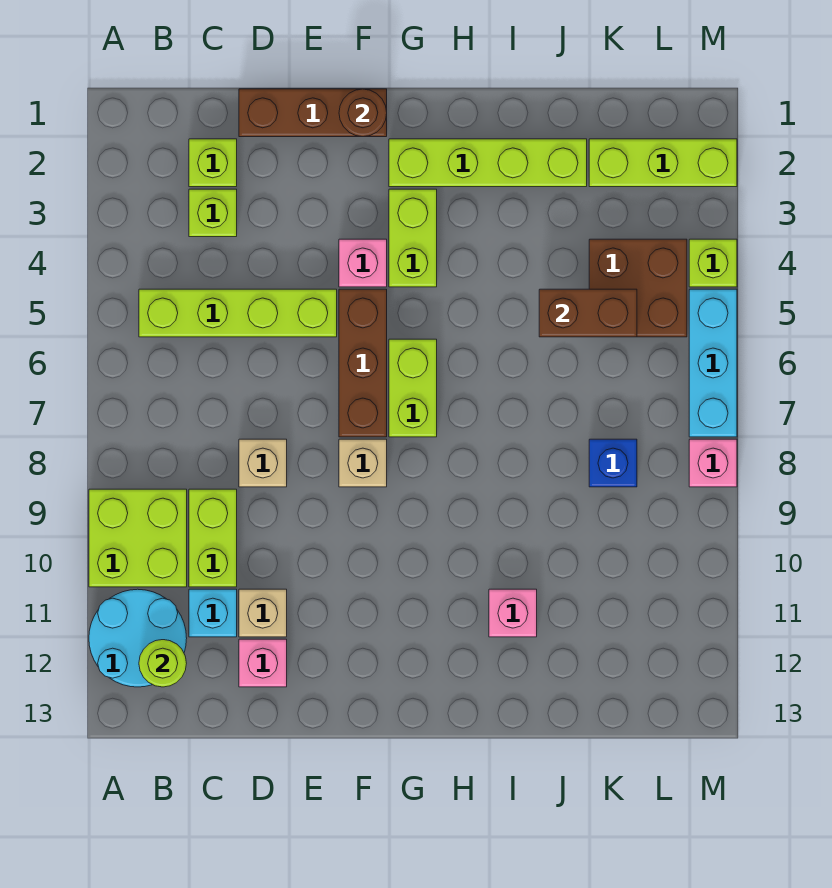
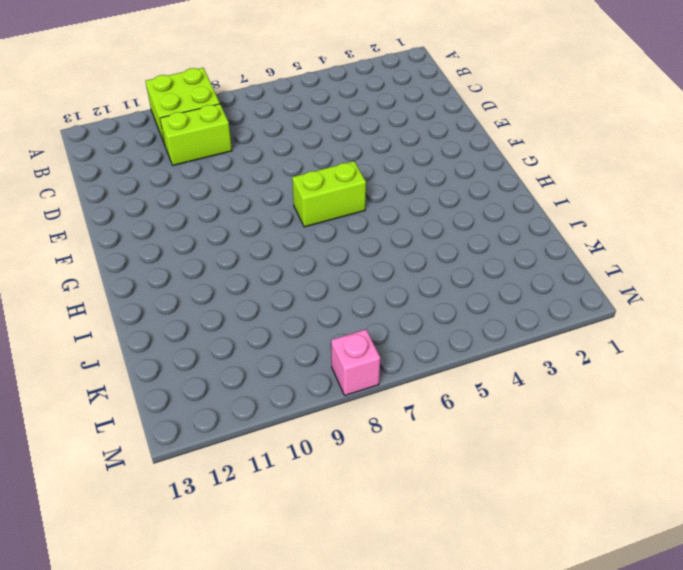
none -> cyan 2x2 round brick [89,589,187,687]
none -> lime 1x4 brick [139,289,337,337]
none -> lime 1x1 brick [189,139,237,187]

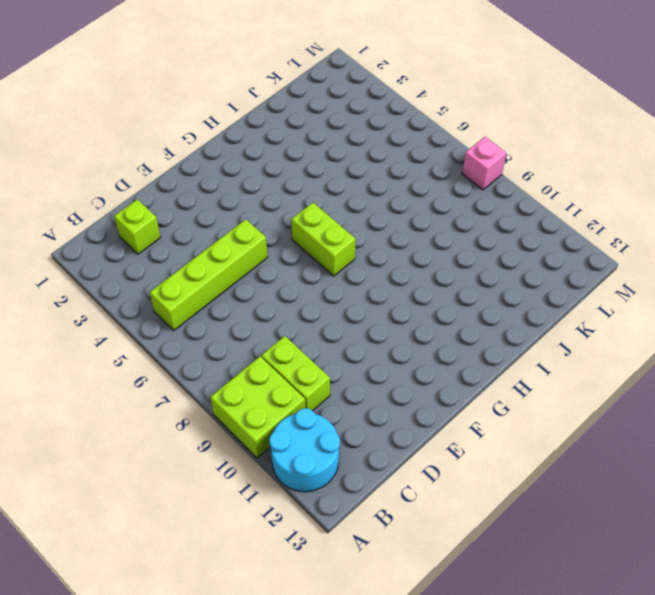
none -> lime 1x1 brick [189,189,237,237]
none -> cyan 1x1 brick [189,589,237,637]
none -> brown 1x3 brick [239,89,387,137]

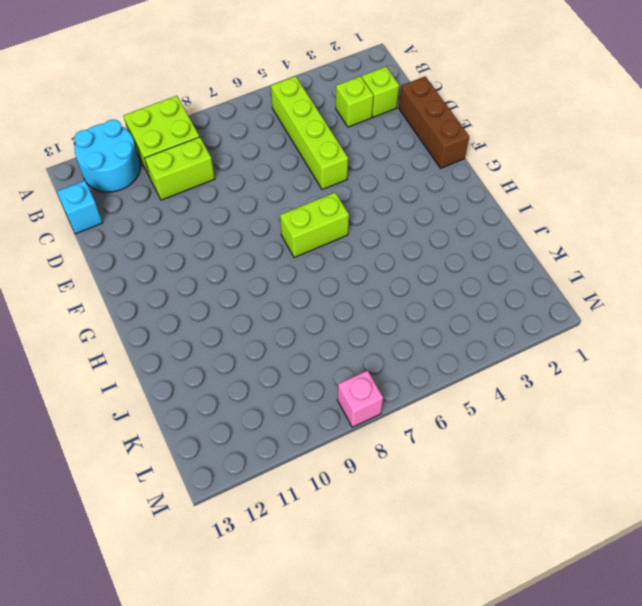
cyan 1x1 brick [57,181,103,234] -> cyan 1x1 brick moved to [189,589,237,637]
none -> tan 1x1 brick [239,439,287,487]
none -> tan 1x1 brick [239,589,287,637]
none -> pink 1x1 brick [239,639,287,687]

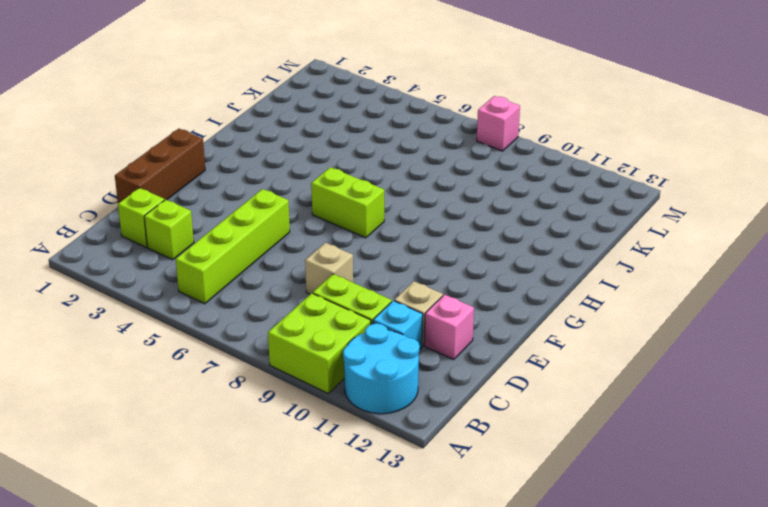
none -> pink 1x1 brick [339,239,387,287]
none -> brown 1x3 brick [339,289,387,437]
none -> tan 1x1 brick [339,439,387,487]

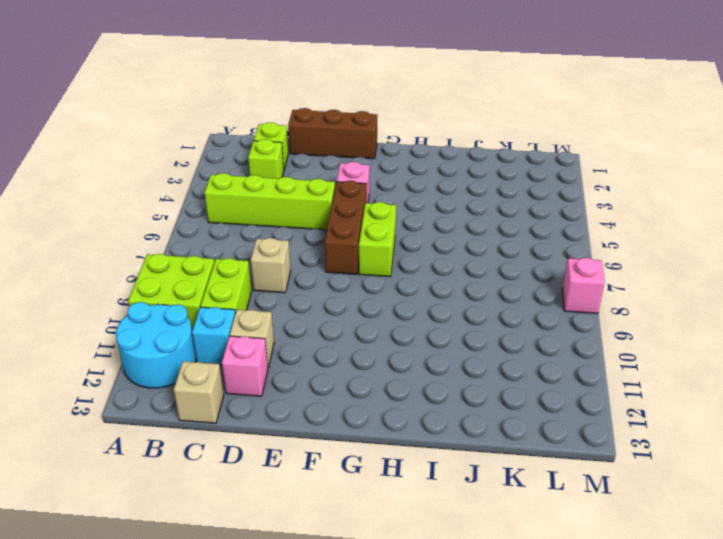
tan 1x1 brick [174,361,224,423] -> tan 1x1 brick moved to [339,439,387,487]
none -> lime 1x4 brick [389,139,587,187]
none -> lime 1x2 brick [389,189,437,287]
none -> pink 1x1 brick [489,589,537,637]

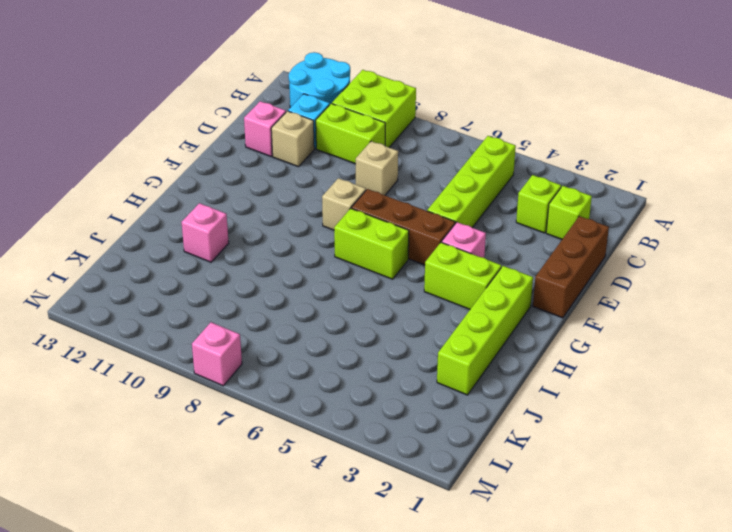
none -> lime 1x3 brick [589,139,737,187]
none -> brown 2x2 brick [589,239,687,337]
none -> blue 1x1 brick [589,439,637,487]

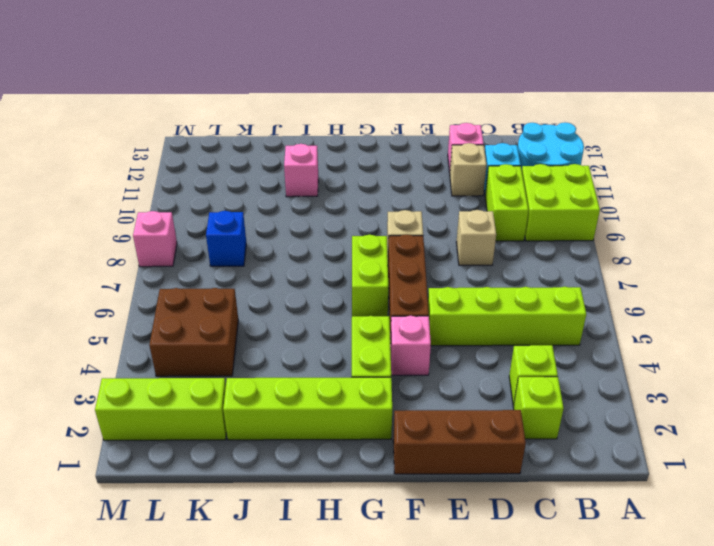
none -> lime 1x1 brick [689,239,737,287]
none -> cyan 1x3 brick [689,289,737,437]
none -> lime 1x1 round brick [139,640,187,687]

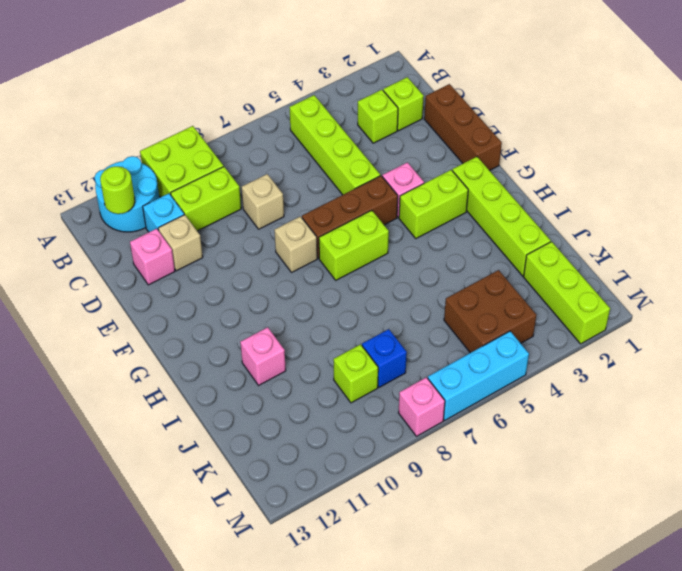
lime 1x1 brick [333,344,378,403] -> lime 1x1 brick moved to [689,239,737,287]
none -> brown 1x1 round brick [339,89,387,137]
none -> brown 1x2 brick [539,289,637,337]

